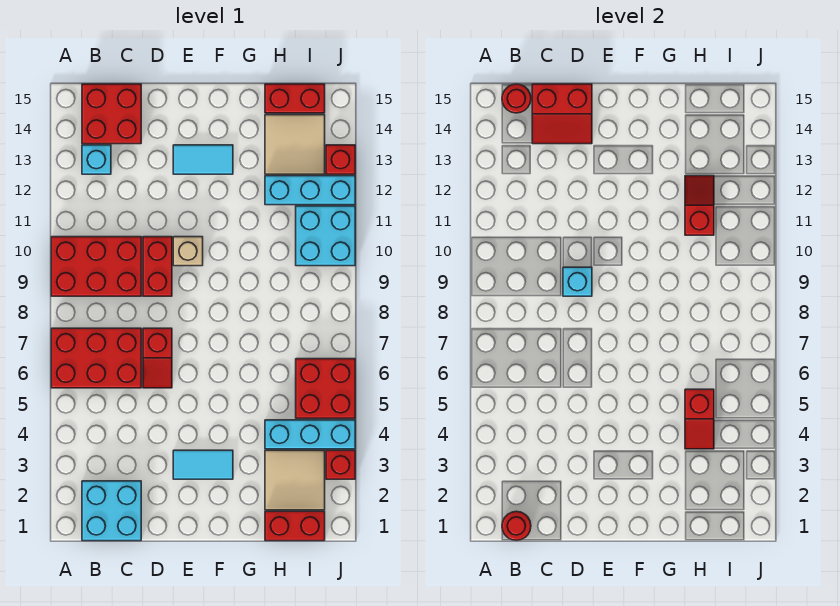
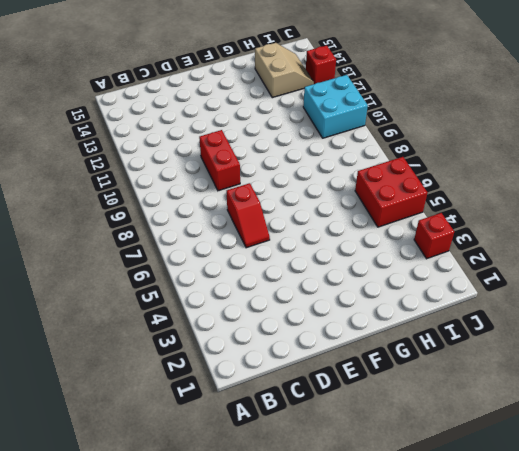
tan 2x2 slope [255,43,314,98] -> tan 2x2 tile [265,115,325,174]
none -> red 2x3 brick [51,328,141,388]
none -> red 2x3 brick [51,237,141,296]
none -> cyan 2x2 brick [82,481,141,541]

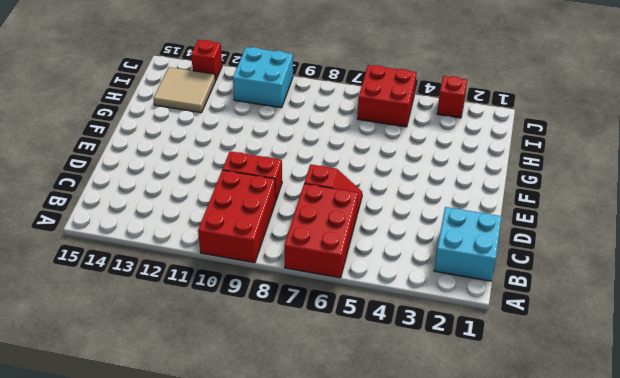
none -> cyan 1x1 brick [82,145,111,174]
none -> red 2x2 brick [82,84,141,144]
none -> cyan 1x2 tile [173,450,233,479]

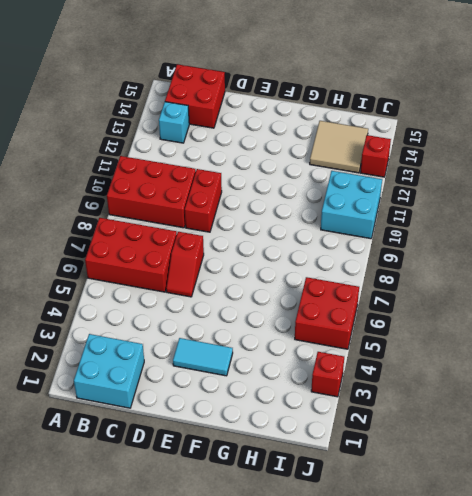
none -> tan 1x1 brick [173,237,203,266]
none -> cyan 1x2 tile [173,145,233,174]
none -> red 1x2 brick [265,511,325,541]

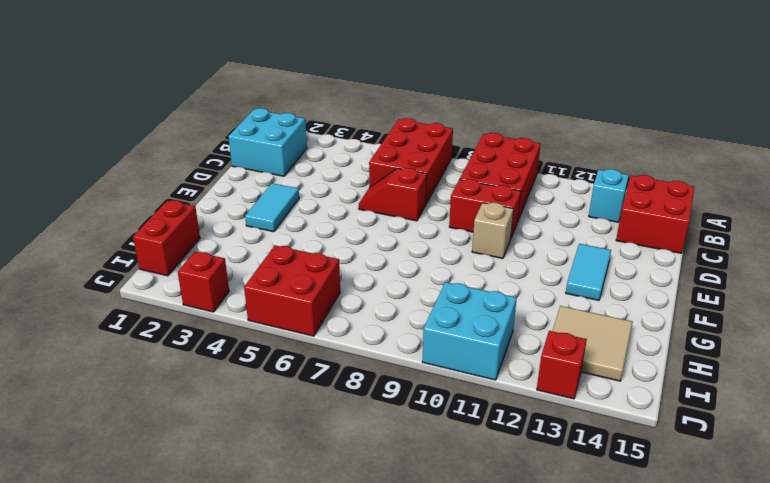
none -> tan 2x2 tile [265,450,325,510]
none -> cyan 1x3 brick [265,420,355,449]
none -> cyan 1x3 brick [265,176,355,205]

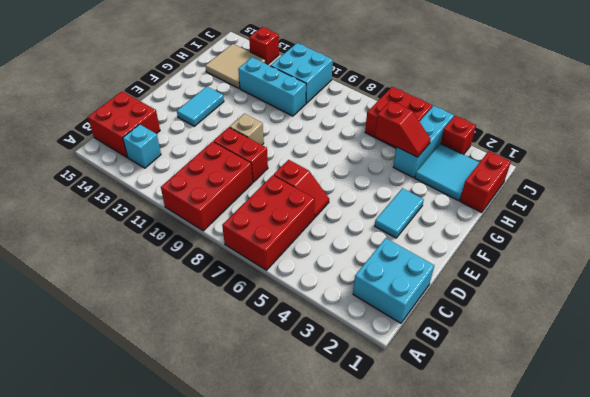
cyan 2x2 tile [415,143,480,201] -> tan 2x2 tile [265,450,325,510]
cyan 1x3 brick [238,57,306,116] -> cyan 1x3 brick turned to [265,176,355,205]
none -> red 1x2 brick [265,84,325,113]
none -> red 1x1 round brick [502,511,531,540]
none -> red 1x1 round brick [502,84,531,113]

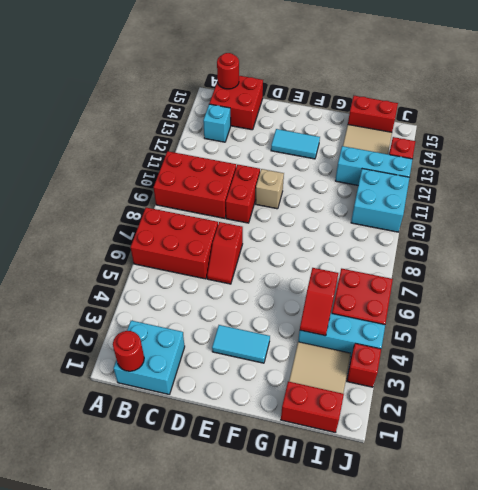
none -> red 2x2 slope [532,84,592,144]
none -> cyan 1x1 brick [563,267,592,296]
none -> red 1x2 slope [685,176,714,235]

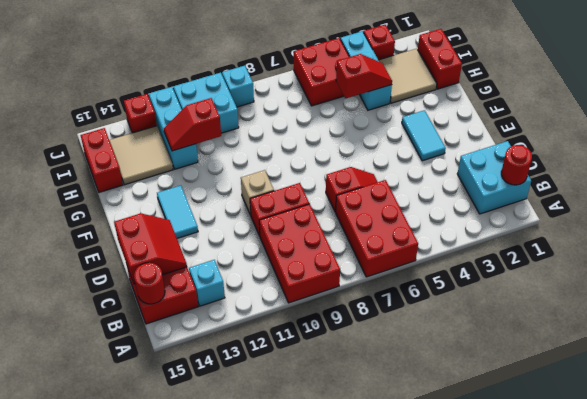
cyan 1x1 brick [222,66,254,107] -> cyan 1x1 brick moved to [563,267,592,296]

